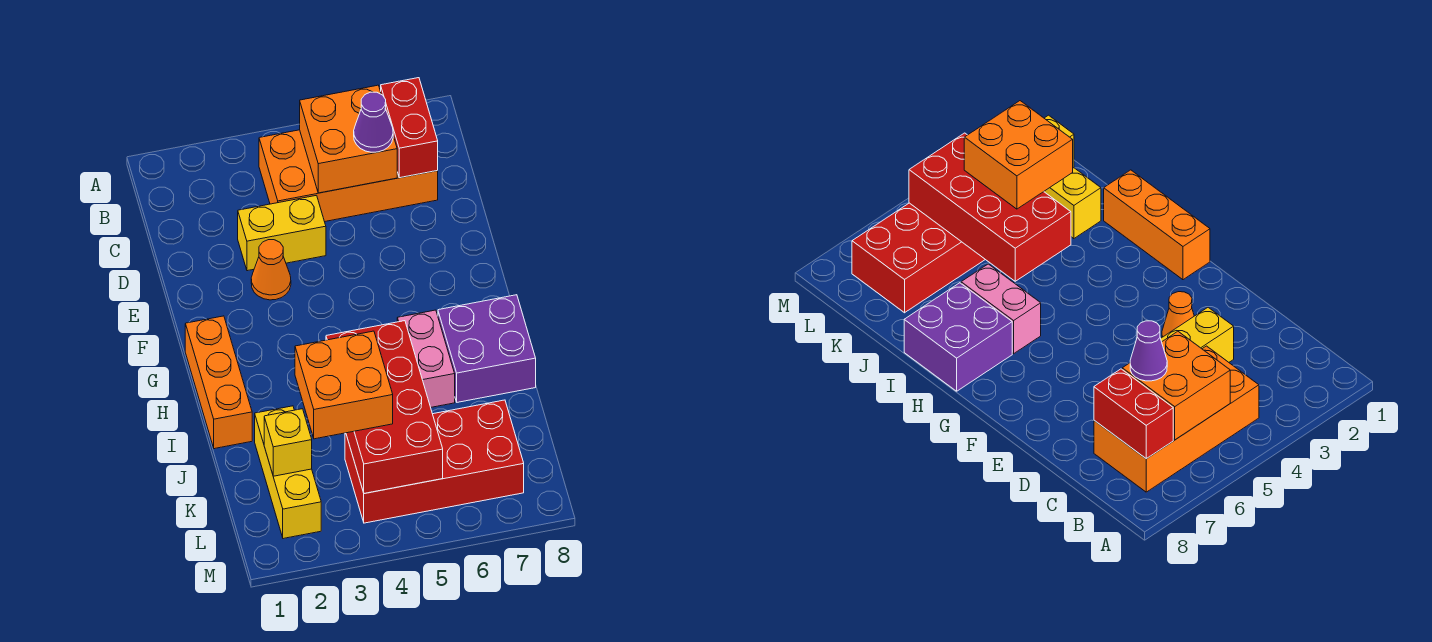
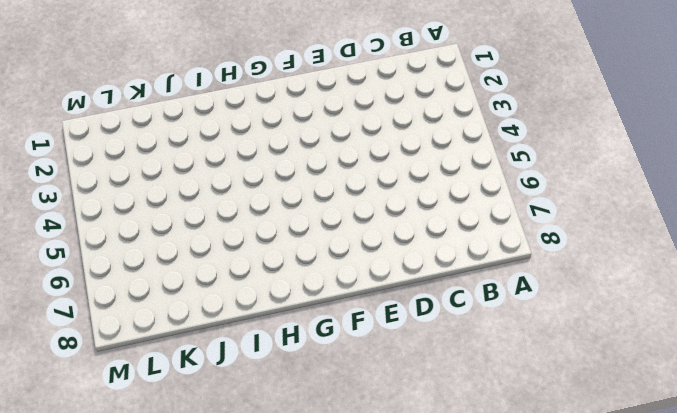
none -> orange 2x4 brick [259,130,438,222]
none -> yellow 1x2 brick [238,195,326,271]
none -> orange 1x1 cone [251,240,291,300]

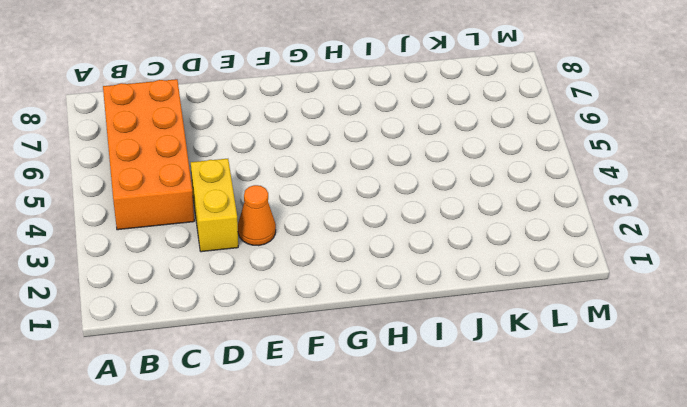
none -> orange 1x3 brick [185,316,252,449]
none -> pink 1x2 brick [397,310,455,407]
none -> purple 2x2 brick [438,295,536,402]

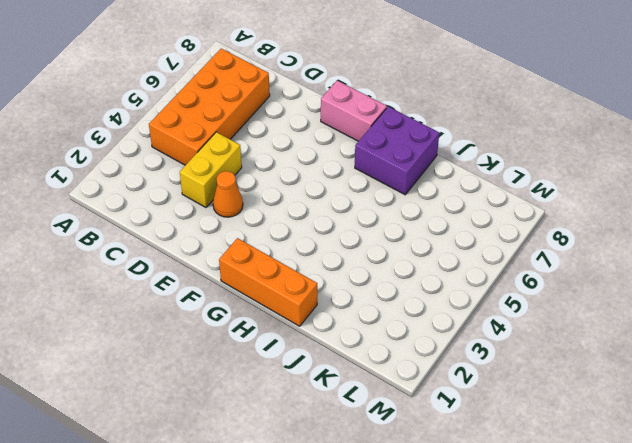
pink 1x2 brick [321,81,387,141] -> pink 1x2 brick moved to [397,310,455,407]
none -> yellow 1x3 brick [255,406,321,539]
none -> red 2x4 brick [345,400,524,523]
none -> orange 2x2 brick [300,85,397,193]

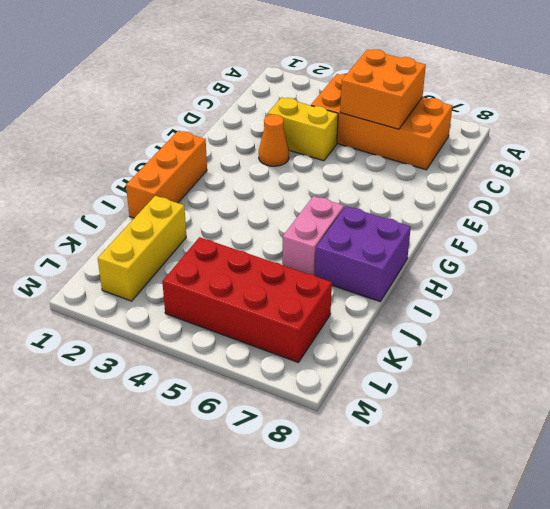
none -> red 1x2 brick [381,78,438,178]
none -> red 2x4 brick [326,321,443,493]
none -> yellow 1x1 brick [264,409,312,476]

